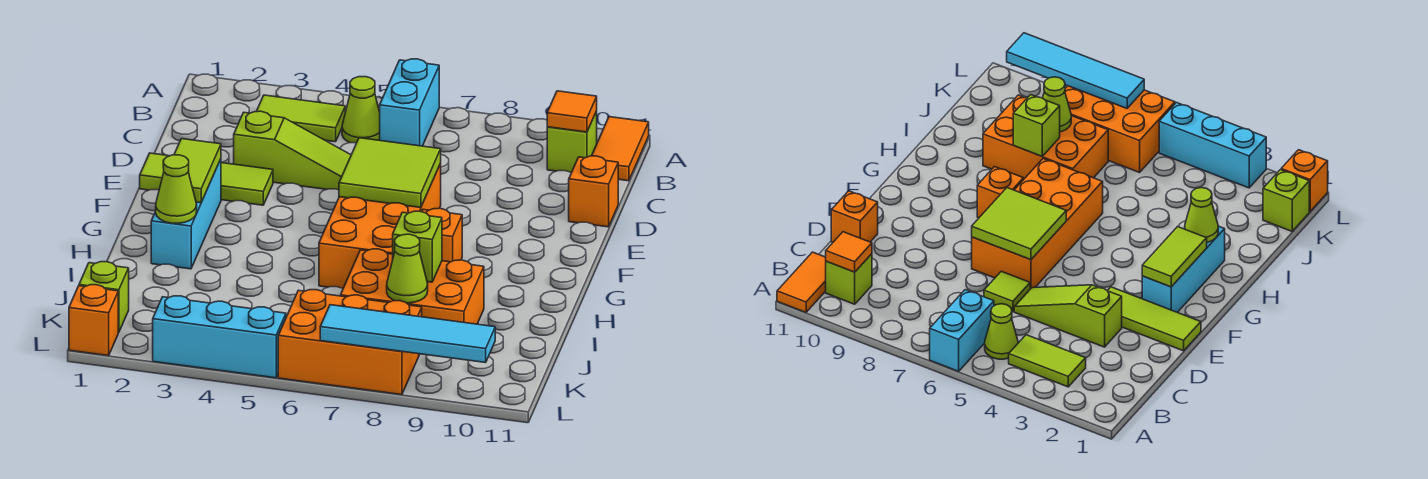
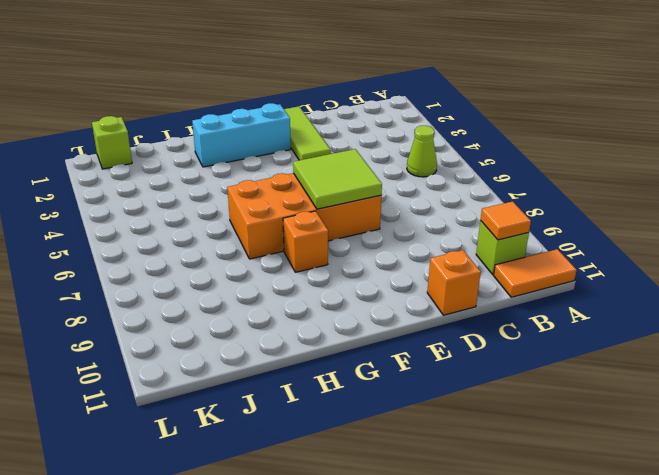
none -> cyan 1x2 brick [380,59,439,146]
none -> lime 1x2 tile [256,95,345,142]
none -> lime 1x3 slope [234,111,351,190]

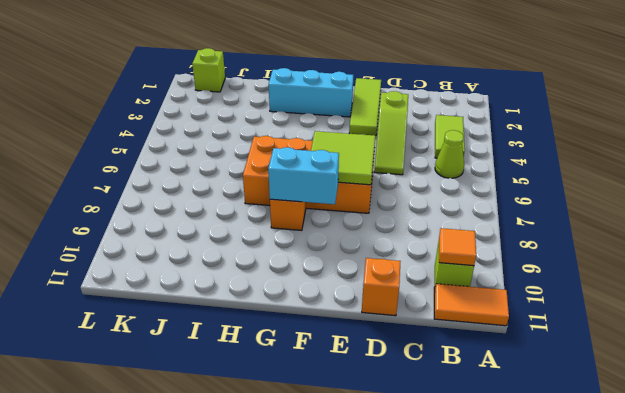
cyan 1x2 brick [268,147,339,204] -> cyan 1x2 brick moved to [380,59,439,146]
none -> lime 1x1 tile [984,271,1030,312]
none -> orange 2x3 brick [340,249,484,324]
none -> orange 2x3 brick [278,290,422,395]

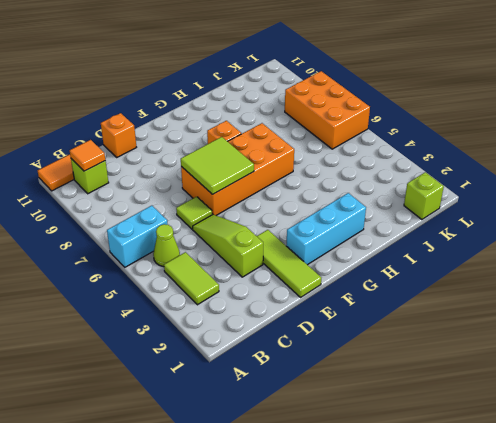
none -> orange 2x3 brick [340,249,484,324]
none -> orange 1x1 brick [69,285,118,356]
none -> cyan 1x3 brick [153,296,286,378]

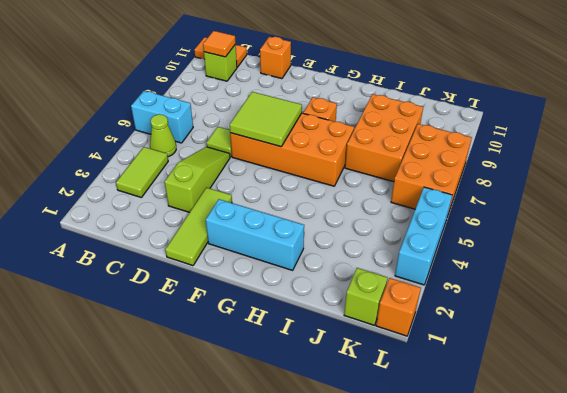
none -> lime 1x2 tile [174,139,221,203]
none -> lime 1x1 cone [156,155,197,223]
none -> lime 1x1 brick [393,211,442,282]

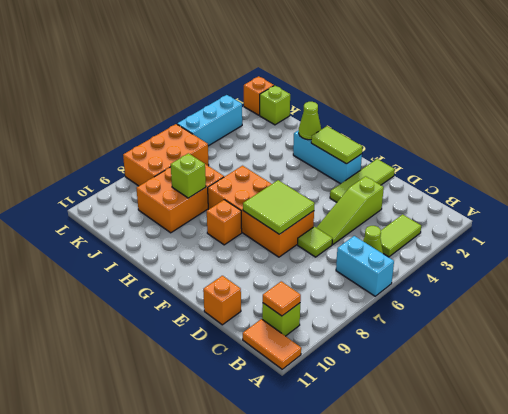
none -> lime 1x1 cone [387,234,428,303]
none -> cyan 1x4 tile [320,305,495,363]

